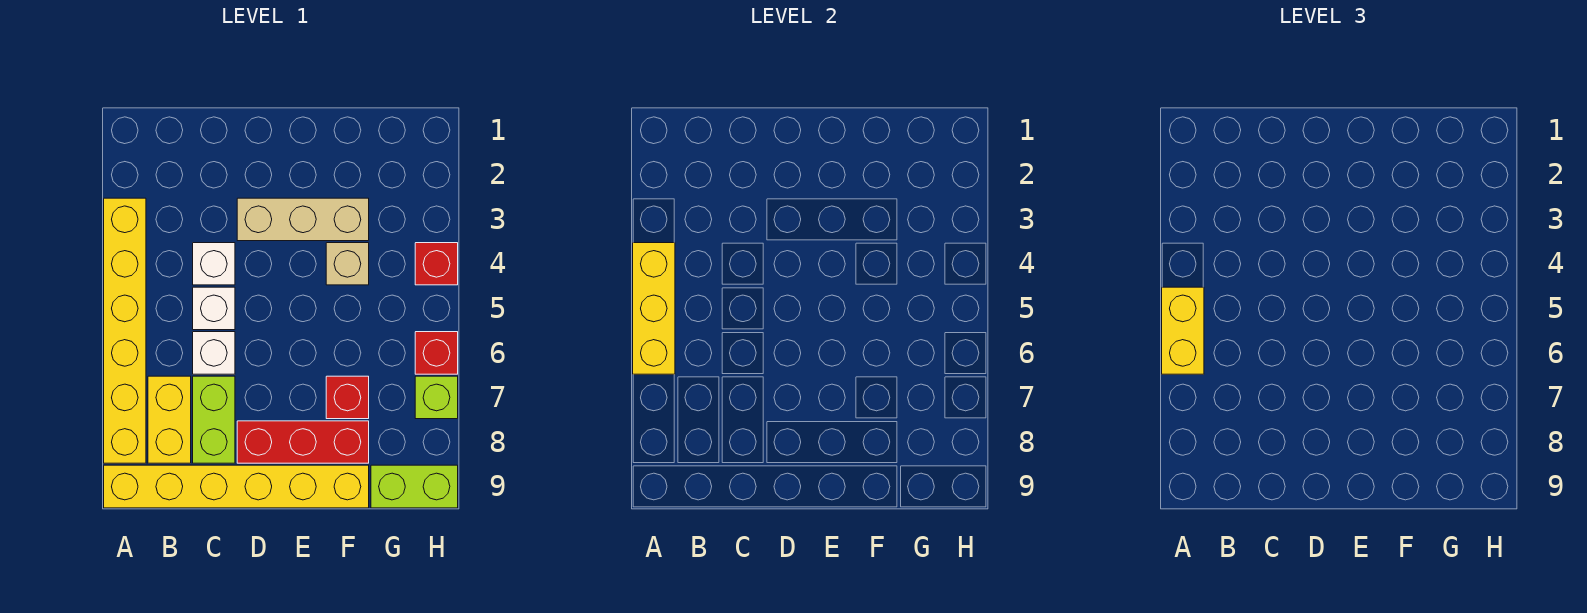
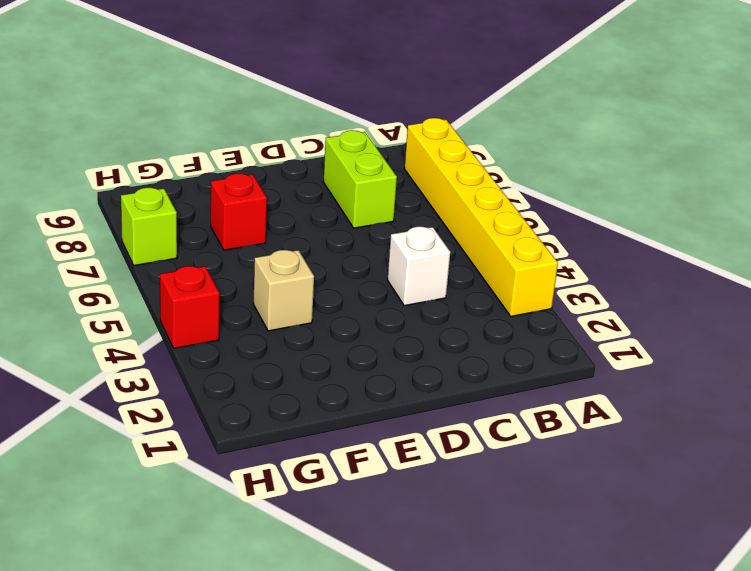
none -> yellow 1x6 brick [104,465,369,508]
none -> yellow 1x2 brick [148,376,191,463]
none -> white 1x1 brick [193,287,235,330]

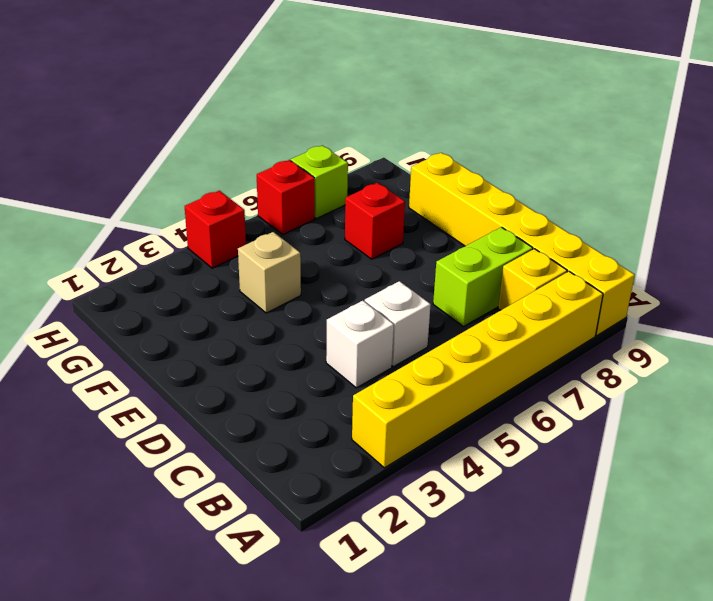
yellow 1x1 brick [498,249,567,310] -> yellow 1x2 brick [148,376,191,463]
none -> white 1x1 brick [193,332,235,374]
none -> tan 1x3 brick [237,198,369,241]
none -> red 1x3 brick [237,421,369,463]

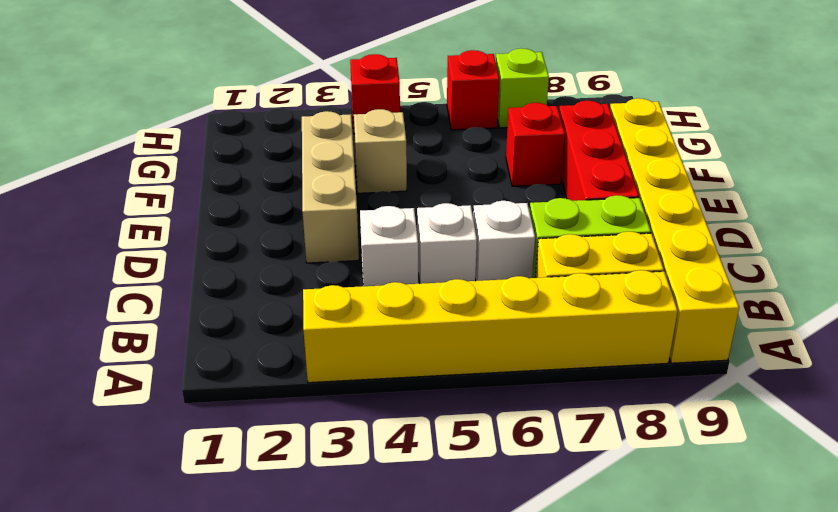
none -> lime 1x2 brick [371,465,458,508]
none -> yellow 1x3 brick [633,243,675,374]
none -> yellow 1x2 brick [1162,287,1204,374]

